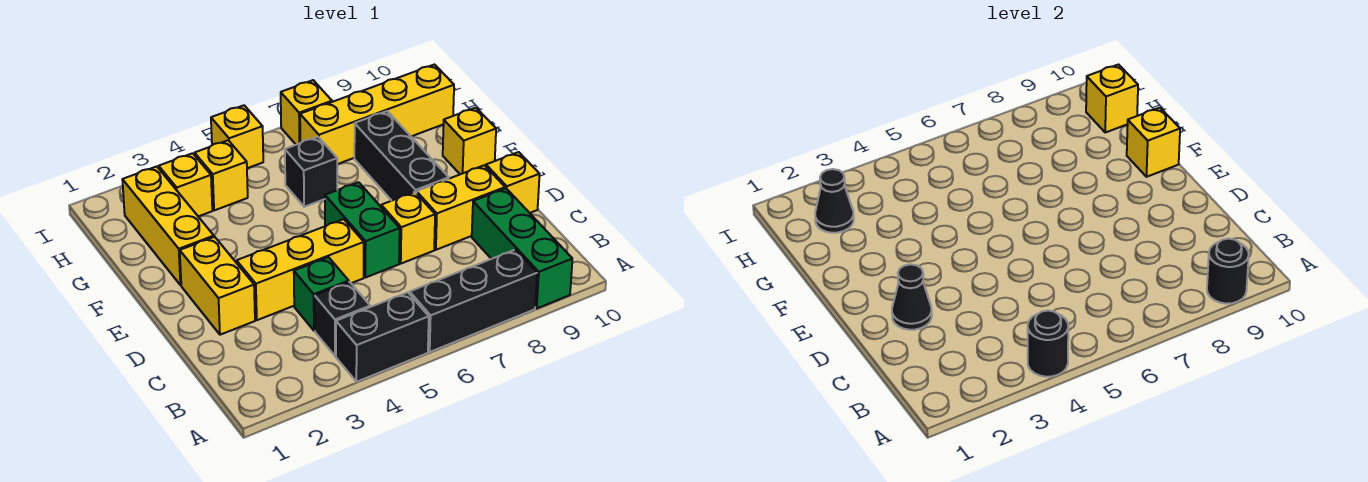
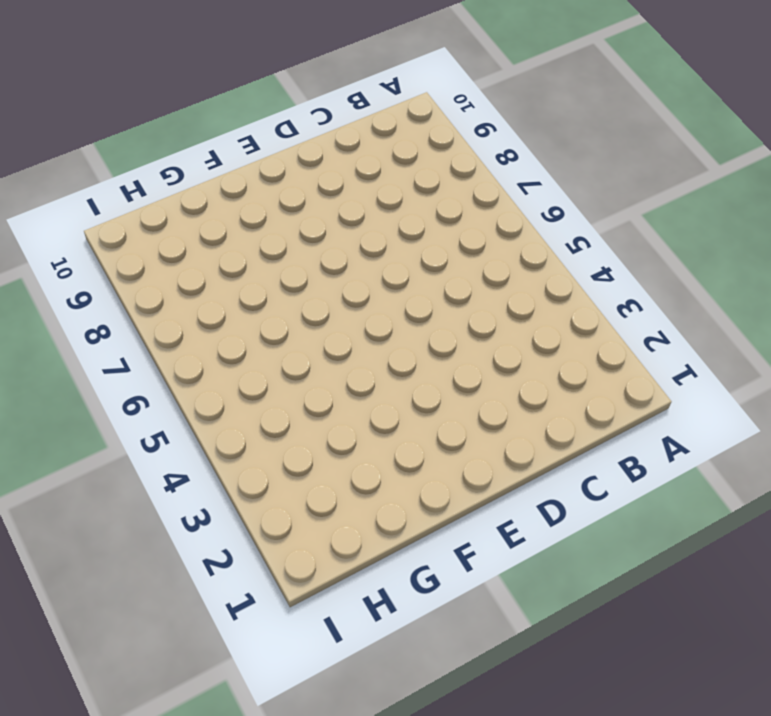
none -> black 1x2 brick [336,292,429,382]
none -> black 1x3 brick [410,250,537,352]
none -> green 1x3 brick [472,188,572,308]

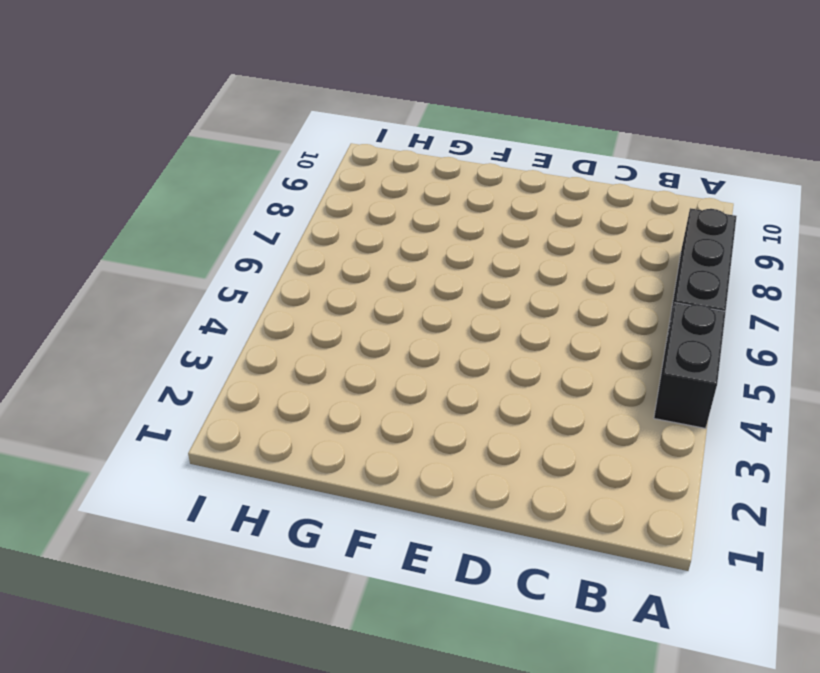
none -> green 1x3 brick [472,188,572,308]
none -> black 1x1 brick [315,282,370,356]
none -> green 1x1 brick [294,257,349,331]

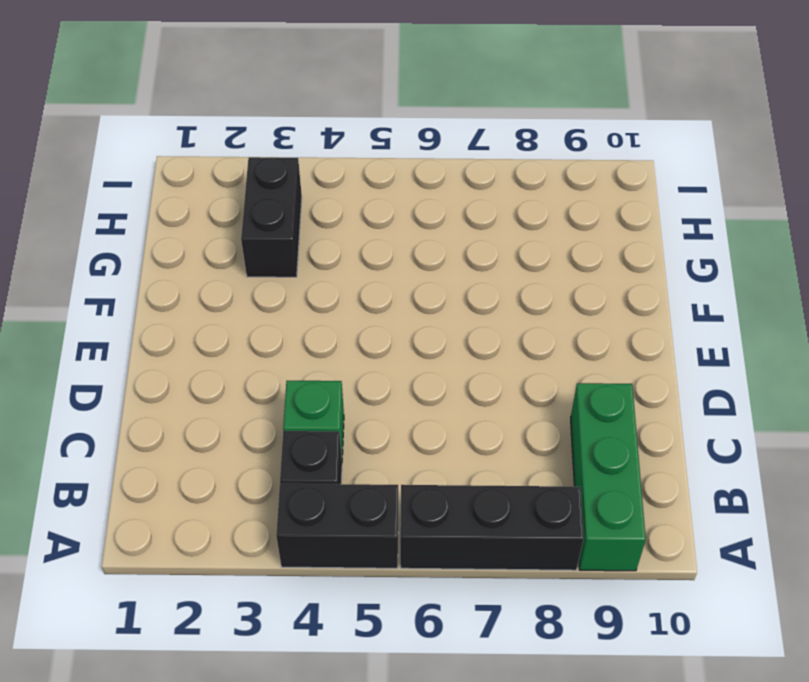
black 1x2 brick [241,157,302,277] -> yellow 1x1 brick [159,153,212,216]
none -> yellow 1x2 brick [180,237,255,335]
none -> yellow 1x3 brick [237,219,364,320]
none -> green 1x2 brick [325,182,400,278]

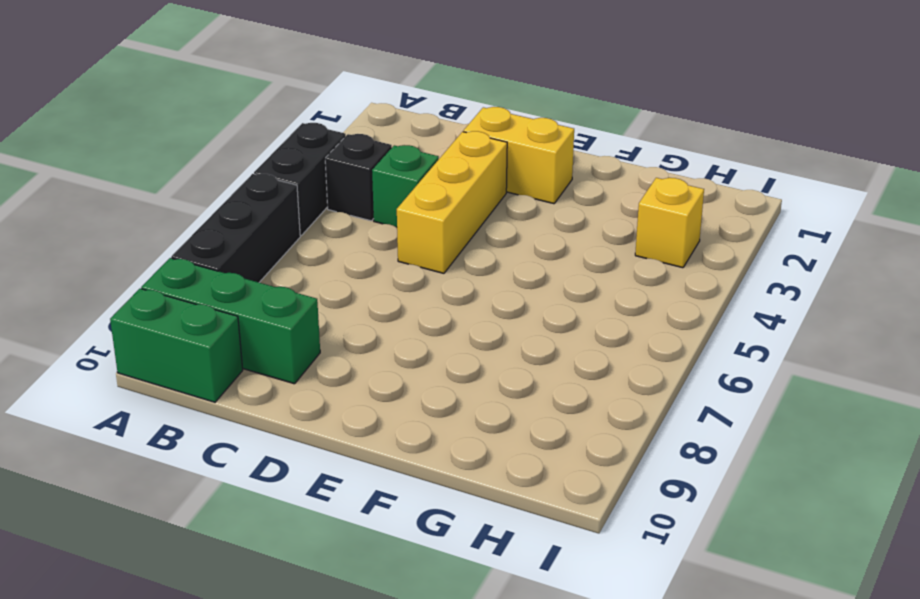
green 1x2 brick [110,289,243,402] -> green 1x2 brick moved to [325,182,400,278]
none -> yellow 1x1 brick [381,192,435,264]
none -> yellow 1x2 brick [416,165,505,250]
none -> yellow 1x1 brick [486,152,540,213]

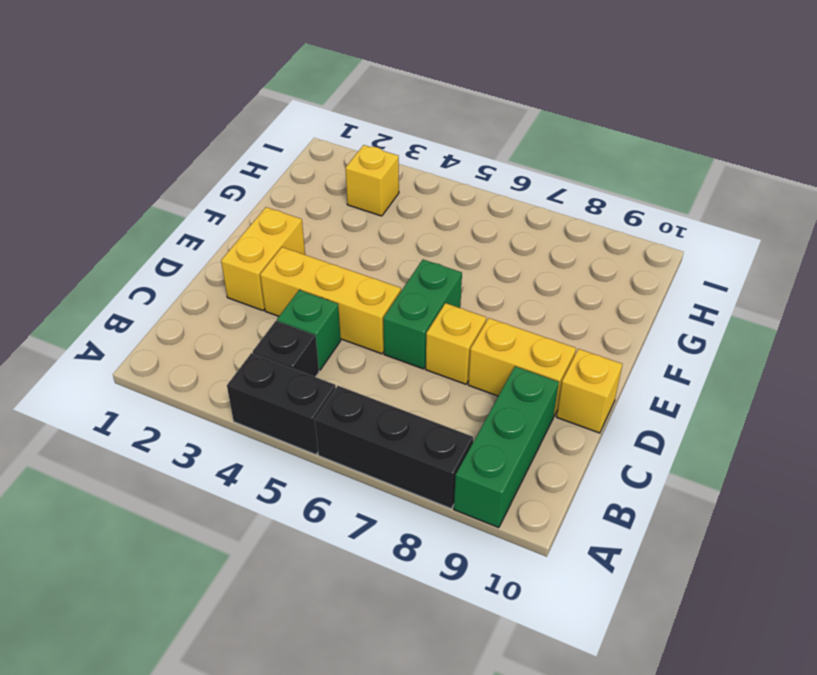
none -> black 1x3 brick [354,111,449,201]
none -> yellow 1x3 brick [122,167,214,285]
none -> yellow 1x1 brick [443,108,496,174]

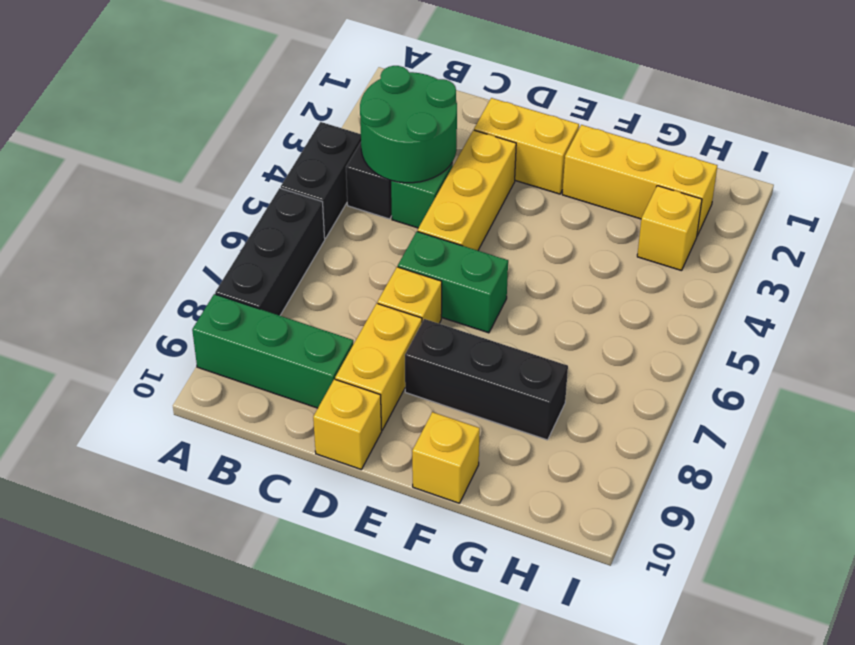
green 2x2 round brick [360,66,457,183] -> none
none -> black 1x1 brick [285,137,337,207]
none -> yellow 1x1 brick [195,140,248,210]
none -> yellow 1x4 brick [300,65,454,164]

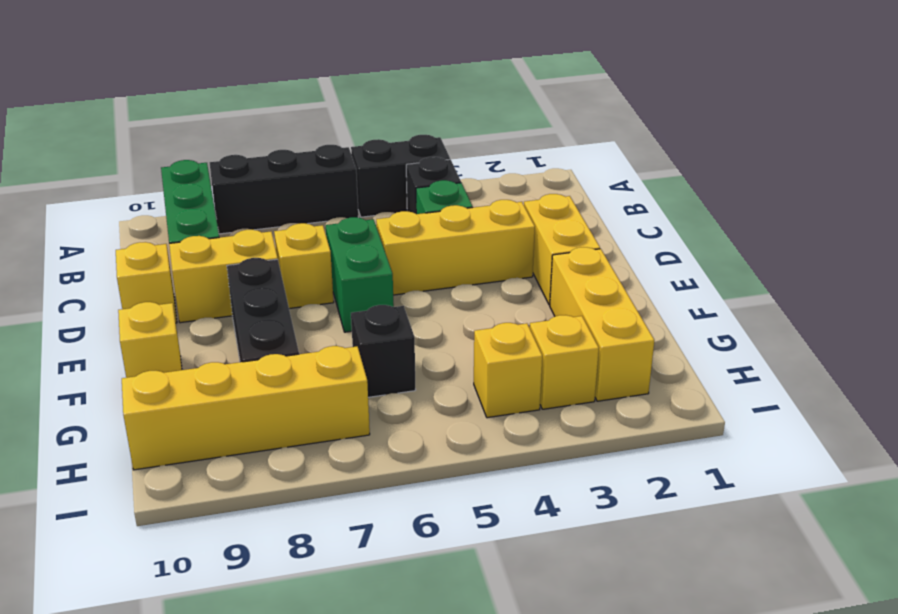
none -> yellow 1x1 brick [211,105,263,168]
none -> yellow 1x1 brick [281,80,332,145]
none -> black 1x1 round brick [1028,311,1068,377]

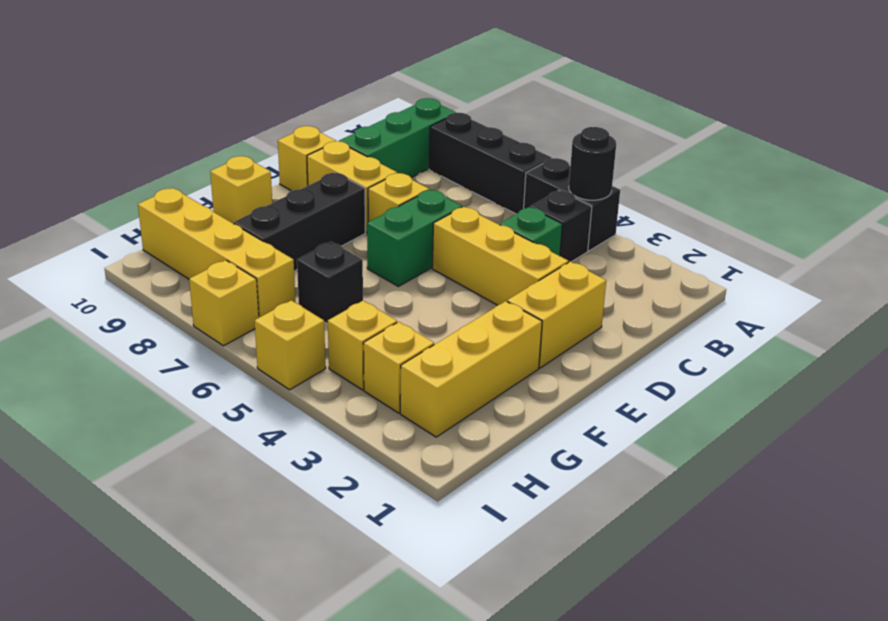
none -> black 1x1 round brick [1207,239,1249,304]
none -> black 1x1 cone [892,264,932,330]
none -> yellow 1x1 brick [1127,108,1180,177]

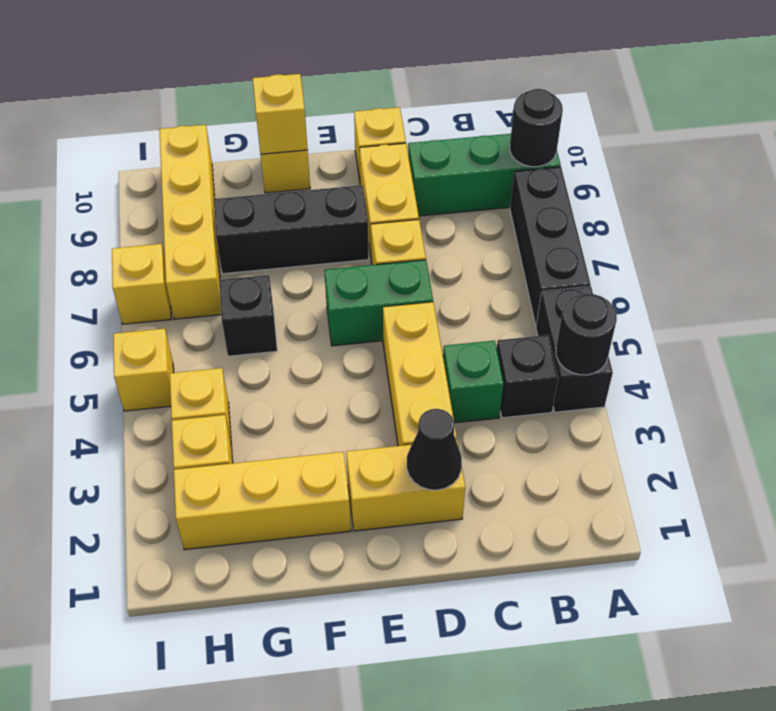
none -> black 1x1 cone [815,169,854,233]
none -> yellow 1x1 brick [1086,65,1138,132]

